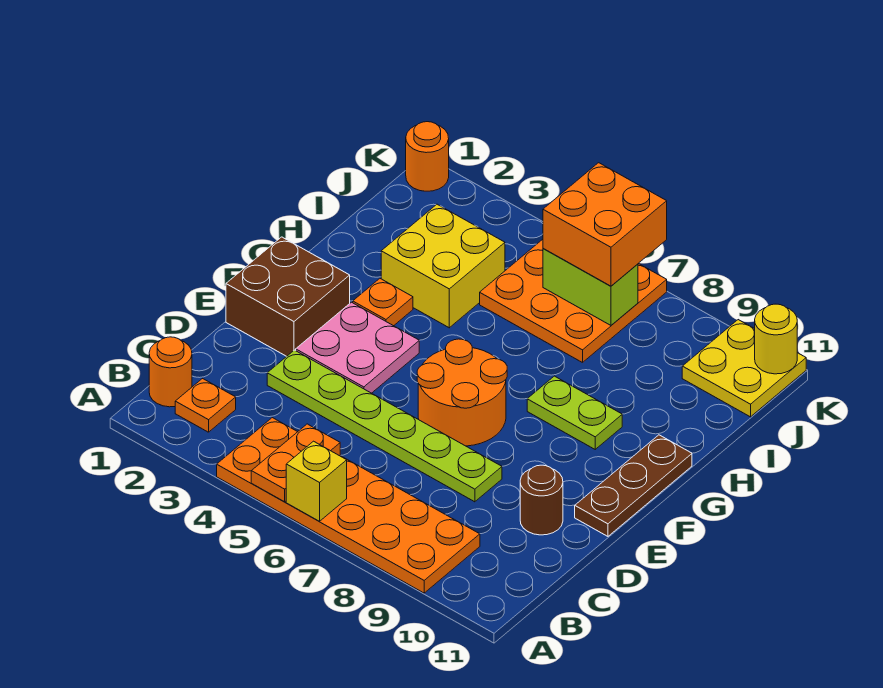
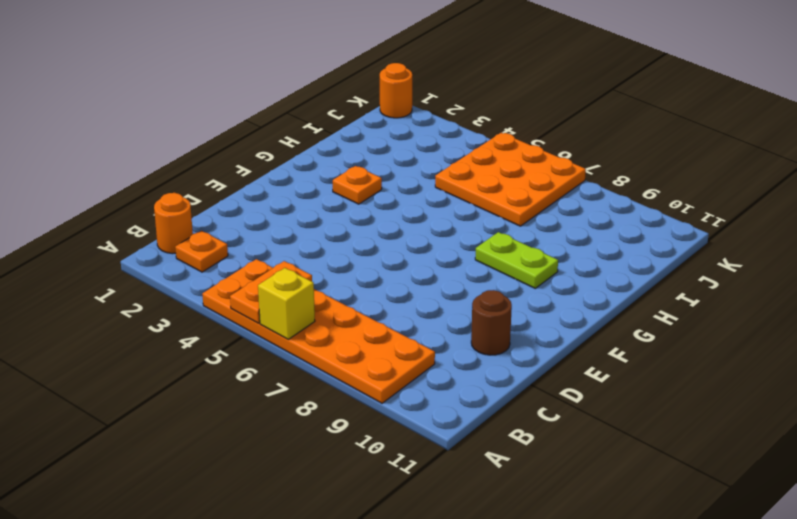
none -> lime 1x6 plate [267,350,502,502]
none -> brown 2x2 brick [226,237,350,356]
none -> pink 2x2 plate [296,302,419,393]

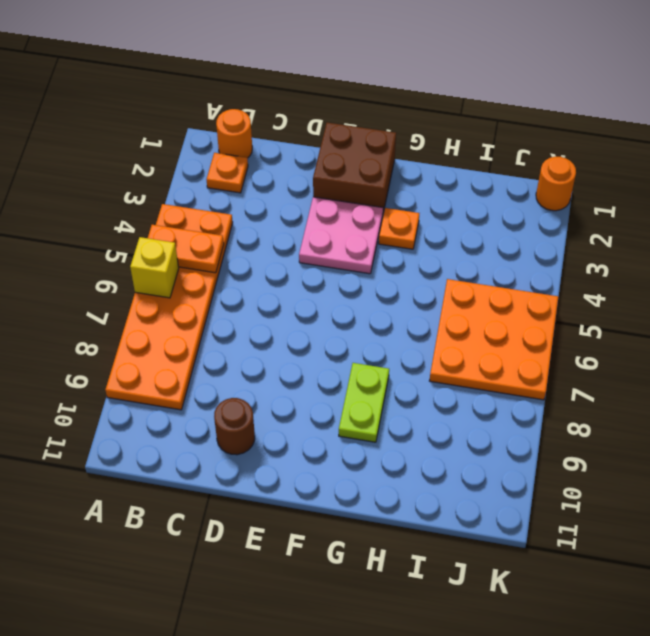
none -> lime 1x6 plate [267,350,502,502]
none -> orange 2x2 round brick [417,339,507,446]
none -> brown 1x3 plate [575,435,692,536]

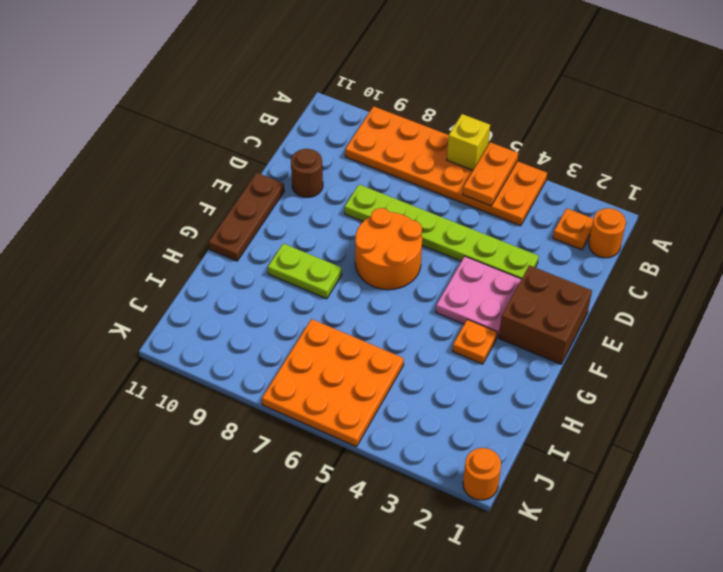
none -> yellow 2x2 brick [381,204,505,328]
none -> yellow 2x2 plate [682,320,806,417]
none -> lime 1x2 brick [543,248,638,325]

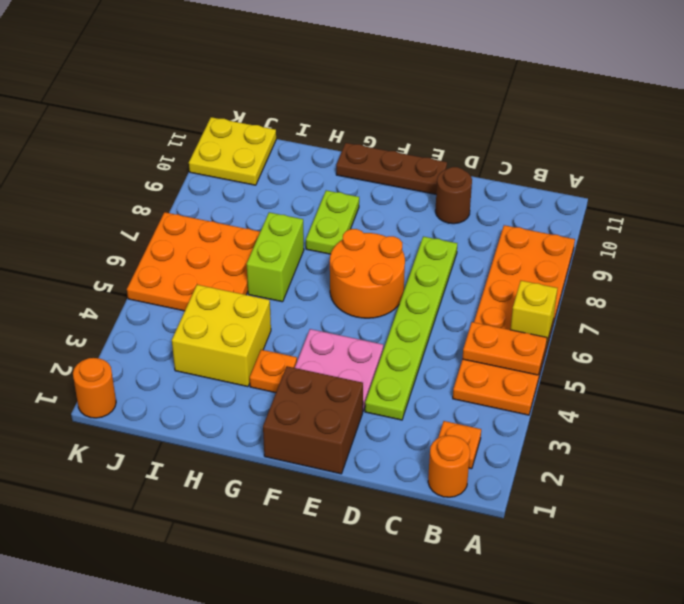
lime 1x2 brick [247,212,304,302] -> lime 1x2 brick moved to [543,248,638,325]
none -> yellow 1x1 round brick [755,304,797,374]
none -> orange 2x2 brick [543,163,667,286]

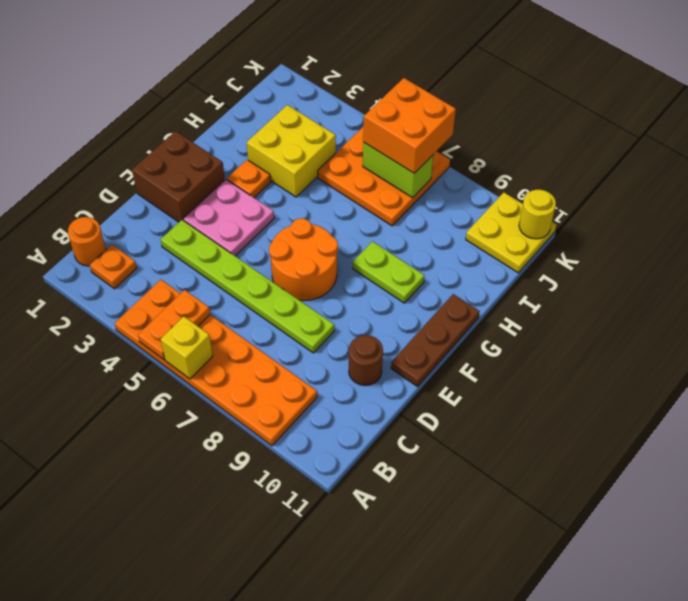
none -> orange 1x1 round brick [406,122,449,191]

